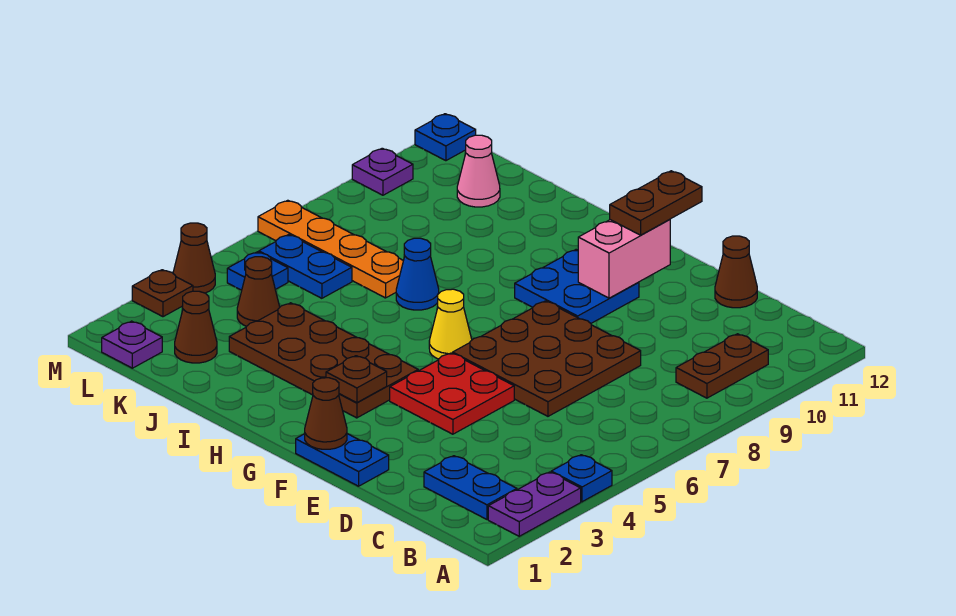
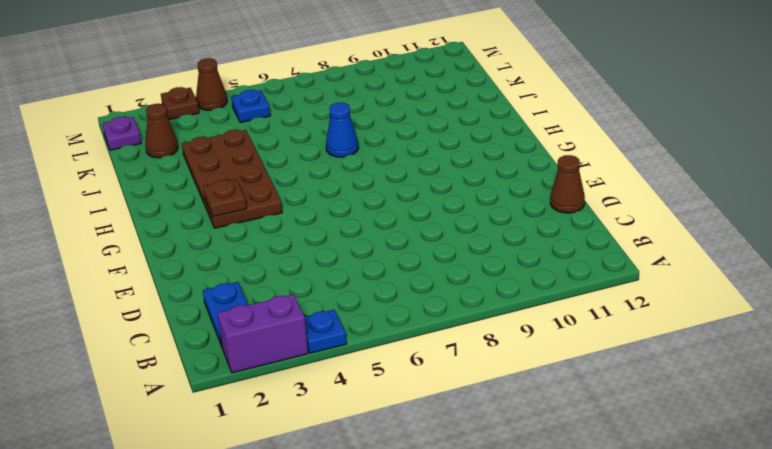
purple 1x2 brick [218,294,308,373] -> purple 1x2 plate [488,472,581,536]
none -> brown 1x2 plate [676,334,768,398]
none -> brown 3x3 plate [453,301,641,416]
none -> blue 1x2 plate [296,434,389,486]

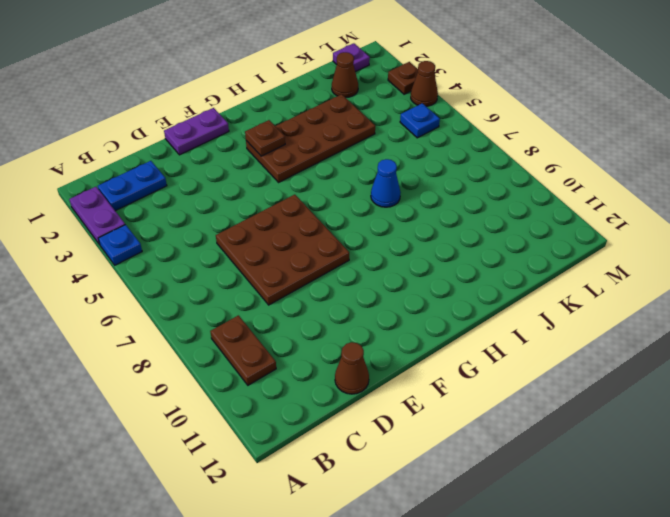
purple 1x2 plate [164,108,229,155] -> blue 1x2 plate [296,434,389,486]
none -> red 2x2 plate [390,353,514,434]
none -> blue 2x2 plate [515,250,639,323]
none -> yellow 1x1 cone [429,289,472,359]

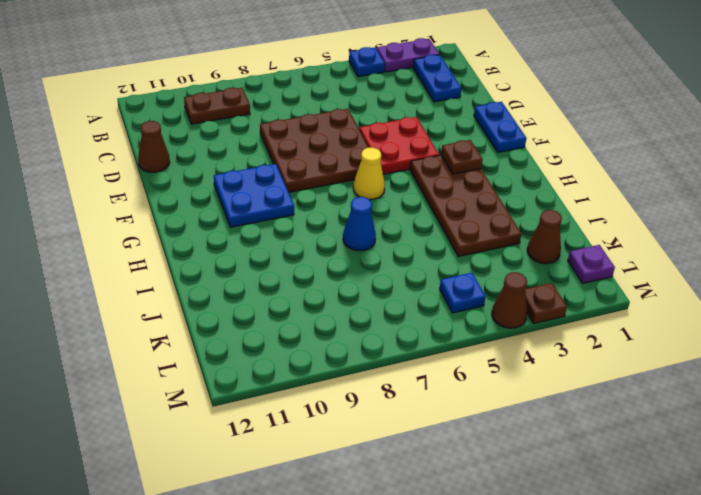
none -> orange 1x4 plate [258,200,403,298]
none -> brown 1x1 cone [237,257,280,326]
none -> blue 1x2 plate [259,235,352,298]

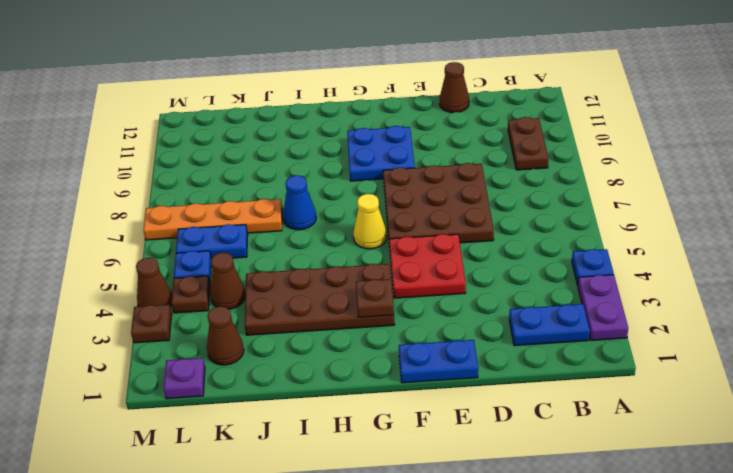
brown 1x1 plate [171,276,210,313] -> none
none -> pink 1x1 cone [457,135,500,207]
none -> purple 1x1 plate [352,148,413,195]
none -> blue 1x1 plate [415,114,476,161]

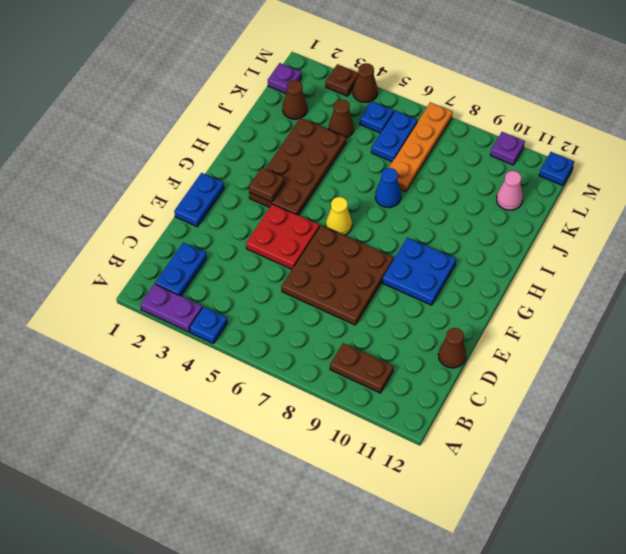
none -> brown 1x1 cone [305,378,347,449]
none -> pink 1x2 brick [578,219,670,298]
none -> brown 1x2 plate [610,171,702,235]

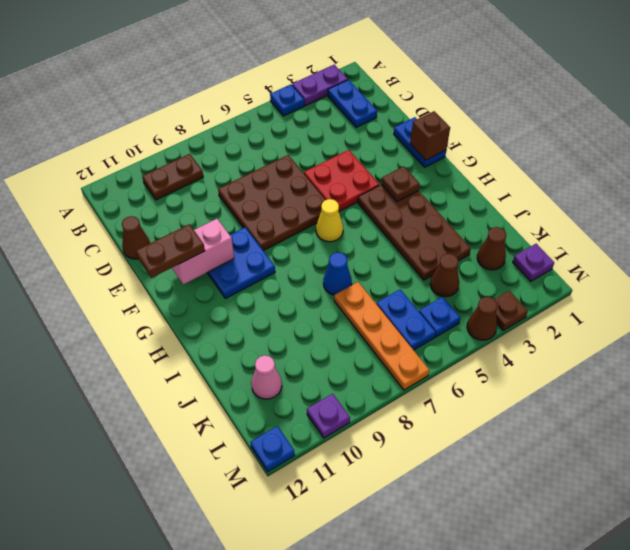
brown 1x1 brick [410,111,450,160] -> brown 1x1 cone [305,378,347,449]

